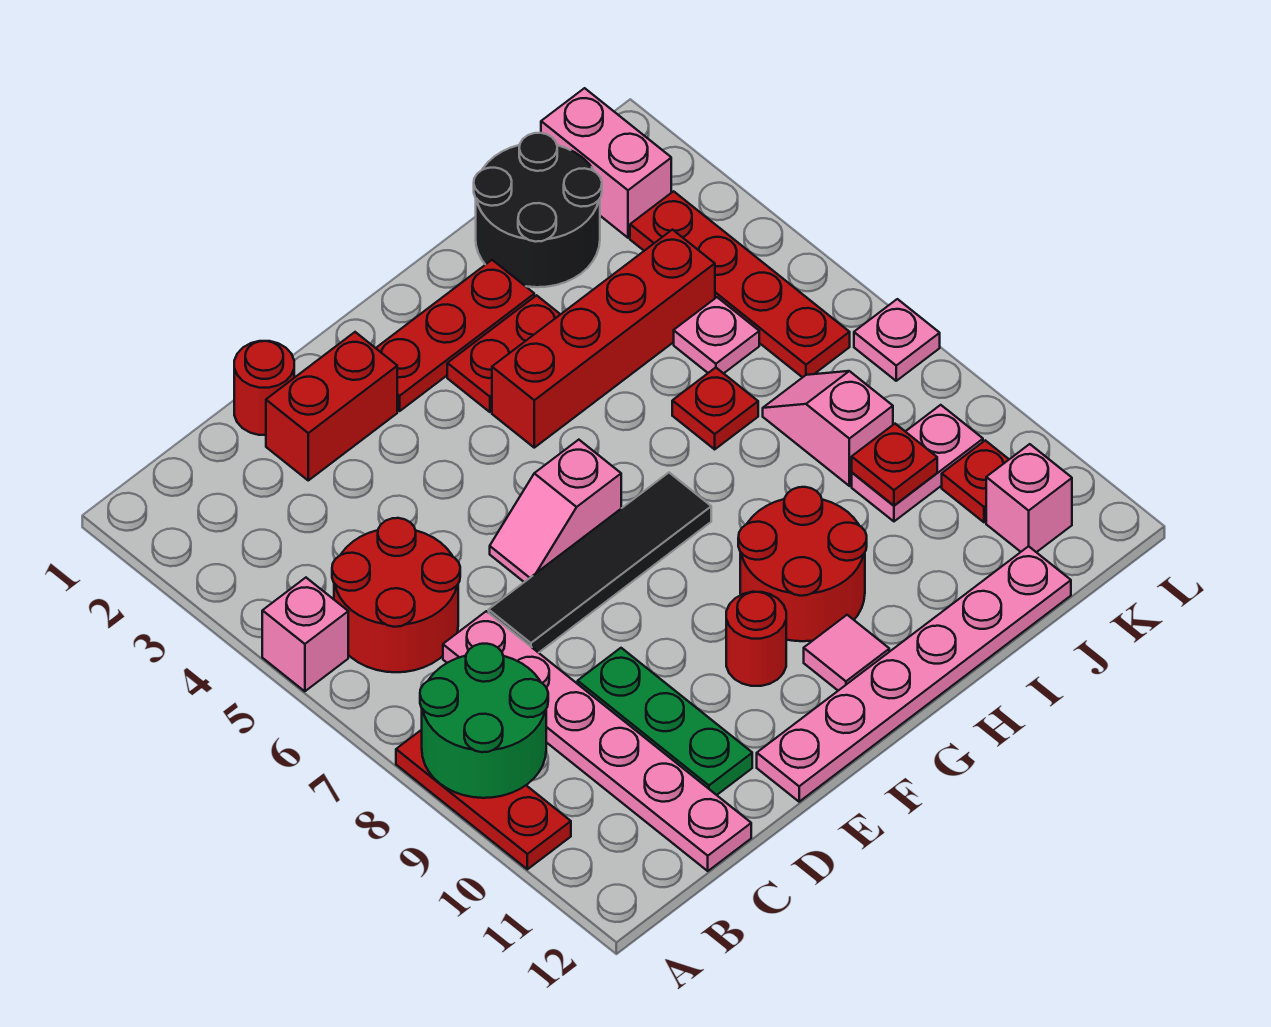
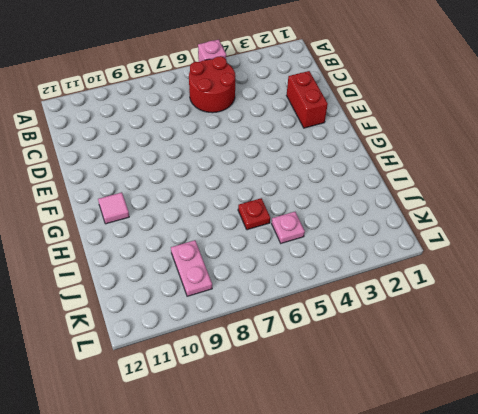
none -> red 1x3 plate [396,730,571,869]
none -> pink 1x6 plate [443,611,751,871]
none -> red 1x1 round brick [234,341,294,435]

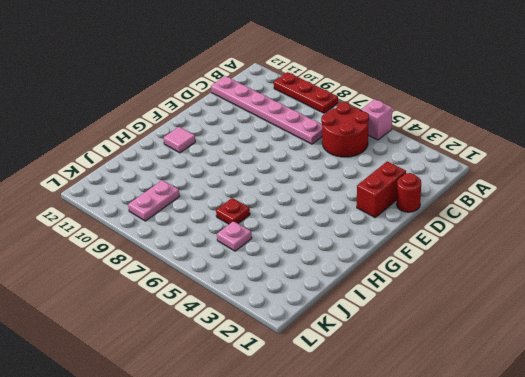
none -> black 1x4 tile [489,473,711,653]
none -> green 1x3 plate [578,648,752,795]
none -> pink 1x2 slope [490,440,621,582]

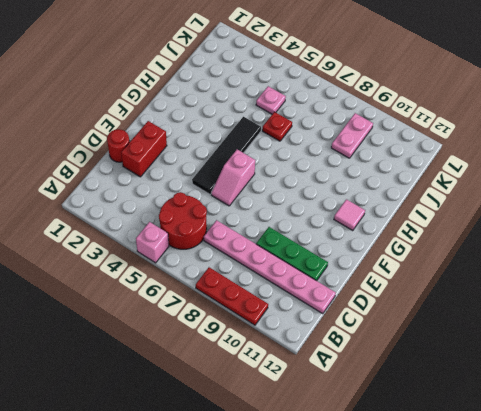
black 1x4 tile [192,117,261,194] -> black 1x4 tile moved to [489,473,711,653]
none -> pink 1x6 plate [757,546,1071,802]
none -> red 1x3 plate [376,260,534,411]
none -> red 1x1 round brick [726,592,786,686]

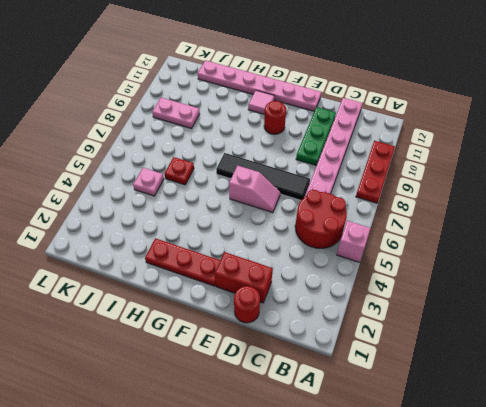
none -> red 1x2 plate [447,295,560,412]
none -> red 1x4 brick [492,230,715,448]
none -> red 2x2 round brick [738,487,867,641]

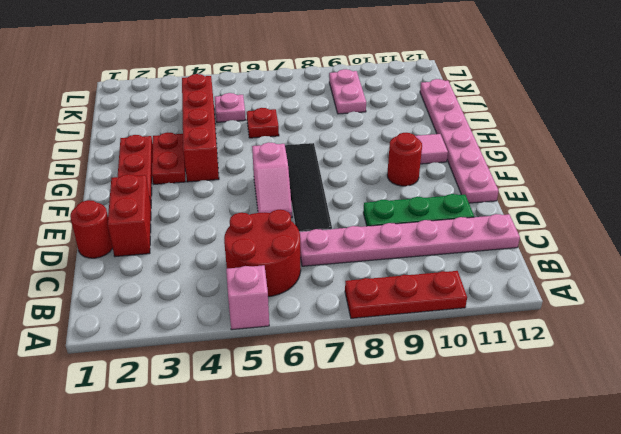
none -> red 2x2 round brick [738,487,867,641]
none -> black 2x2 round brick [474,133,602,287]
none -> pink 1x2 slope [763,371,893,486]

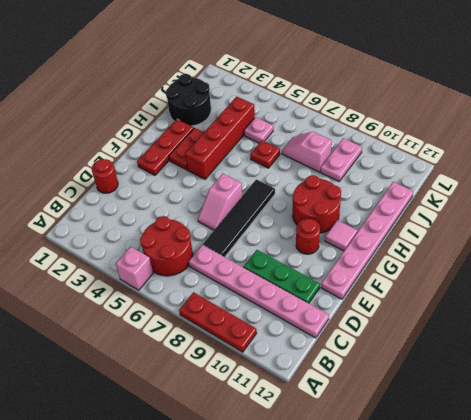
none -> red 1x2 brick [266,332,397,480]
none -> pink 1x2 brick [541,88,671,238]
none -> red 1x4 plate [630,191,850,377]

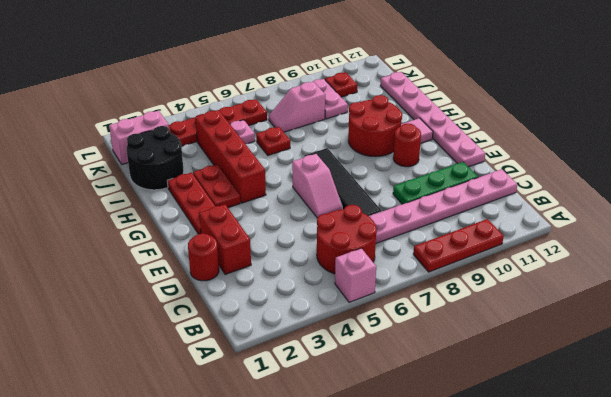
none -> pink 1x1 brick [986,444,1072,552]
none -> pink 1x1 plate [854,299,940,381]
none -> green 2x2 round brick [420,644,548,798]

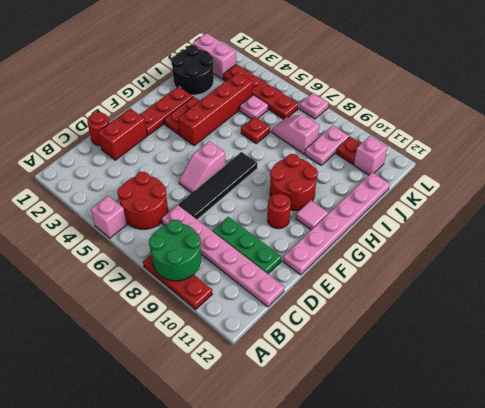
none -> red 1x1 plate [852,424,937,505]

